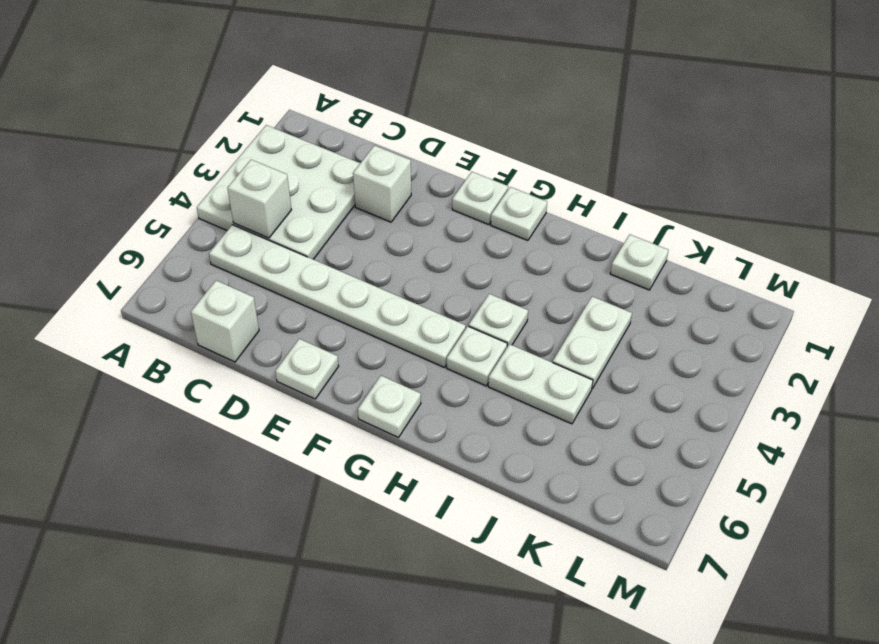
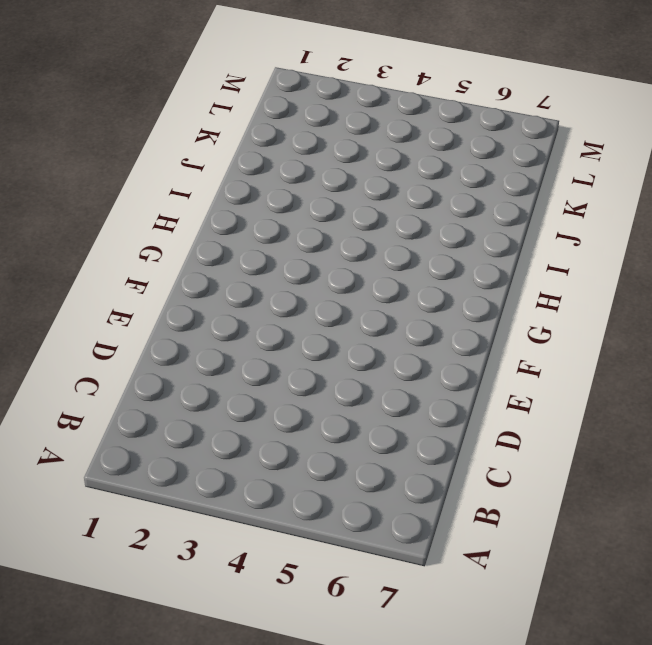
none -> white 3x3 plate [197,125,360,259]
none -> white 1x6 plate [209,225,466,367]
none -> white 1x1 brick [191,280,259,362]

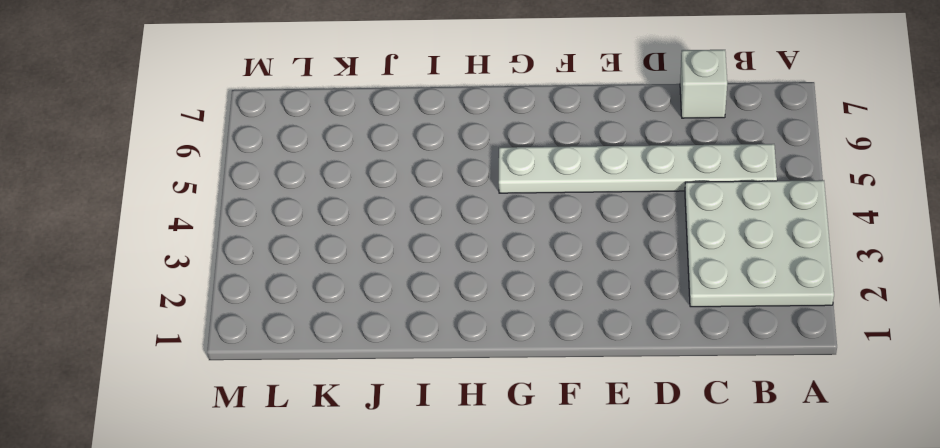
none -> white 1x1 brick [353,145,411,222]
none -> white 1x1 plate [275,339,339,399]
none -> white 1x1 plate [452,172,508,225]

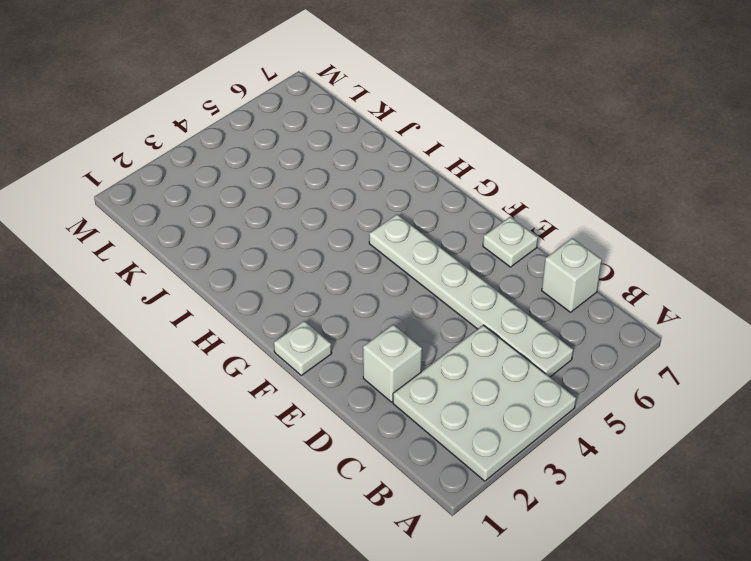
none -> white 1x1 plate [491,187,547,240]
none -> white 1x1 plate [358,376,421,438]
none -> white 1x1 plate [469,294,528,347]

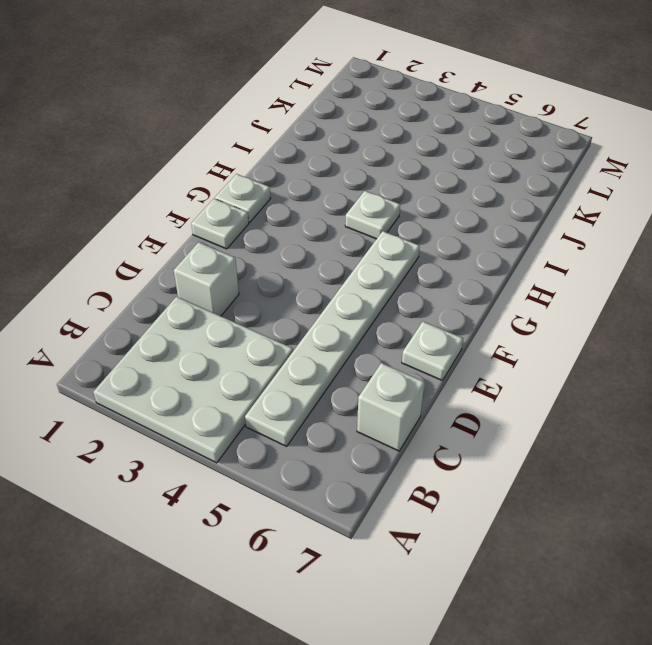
none -> white 1x1 plate [358,376,421,438]
none -> white 1x1 plate [447,326,507,386]
none -> white 1x2 plate [488,344,593,424]

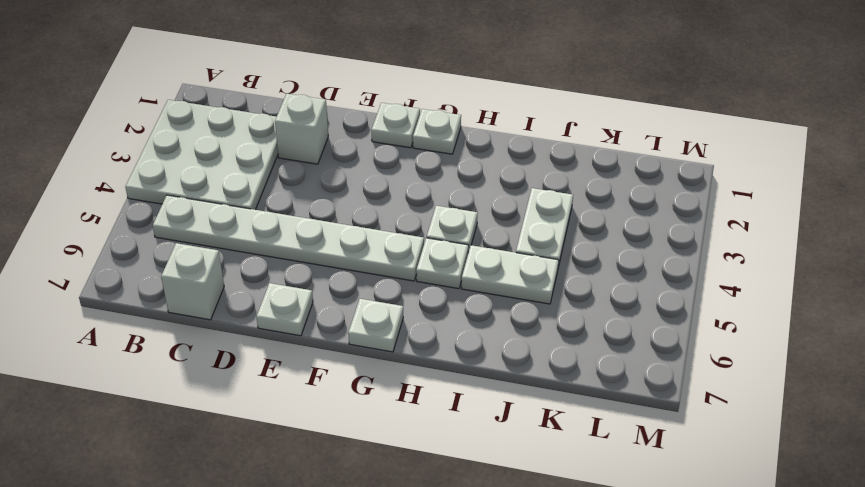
none -> white 1x1 plate [610,234,668,290]
none -> white 1x1 brick [228,160,291,238]

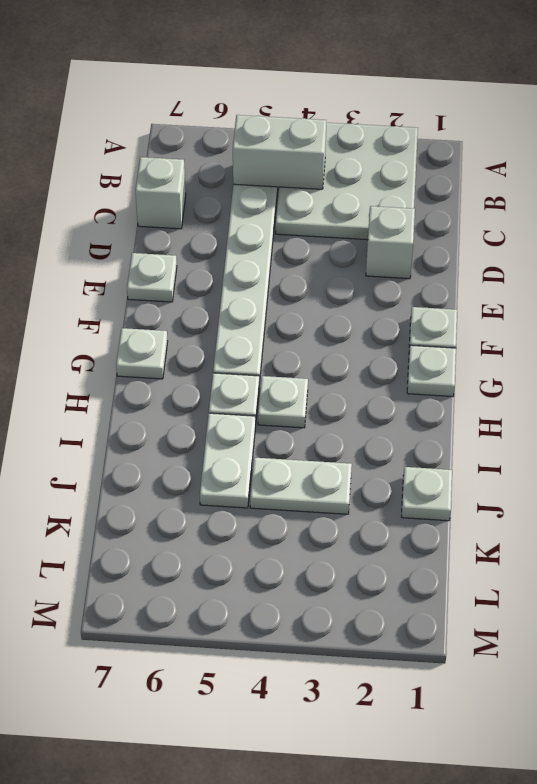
white 1x2 brick [233,115,326,189] -> white 1x1 brick [228,160,291,238]

